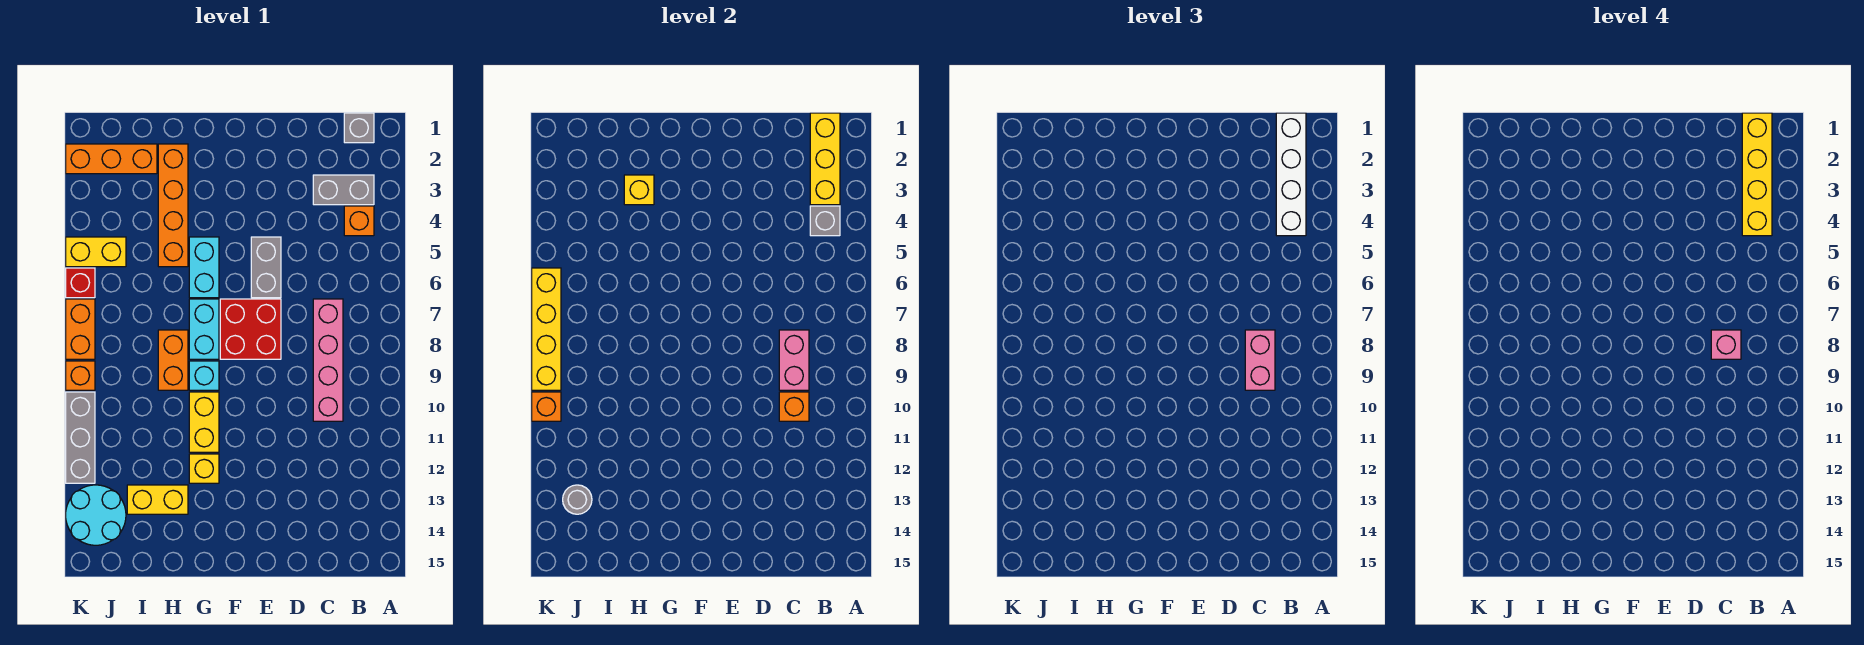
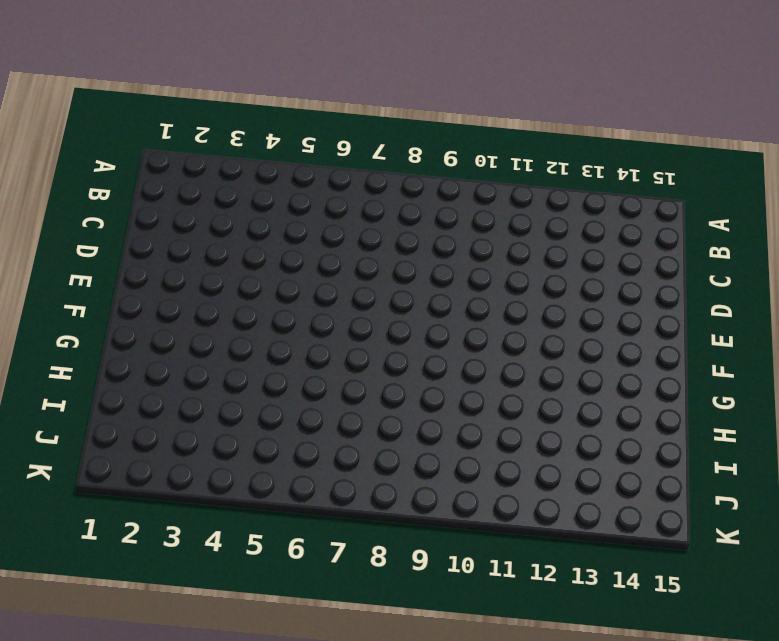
none -> grey 1x1 brick [344,113,374,143]
none -> grey 1x2 brick [313,175,374,205]
none -> orange 1x1 brick [344,206,374,236]
none -> pink 1x4 brick [313,299,343,421]

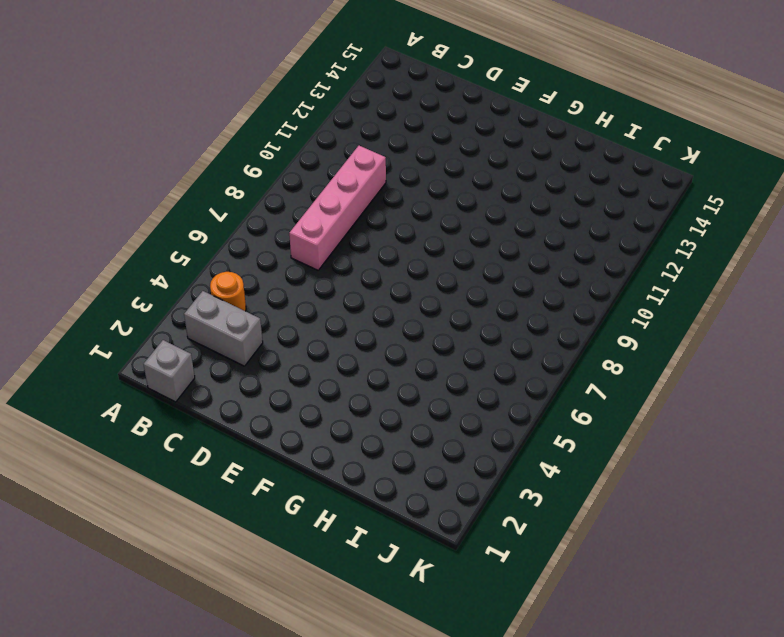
orange 1x1 round brick [210,272,246,311] -> orange 1x1 brick [344,206,374,236]
none -> grey 1x2 brick [251,237,281,298]
none -> red 2x2 brick [220,299,281,359]
none -> cyan 1x2 brick [189,237,219,298]
none -> cyan 1x2 brick [189,299,219,359]

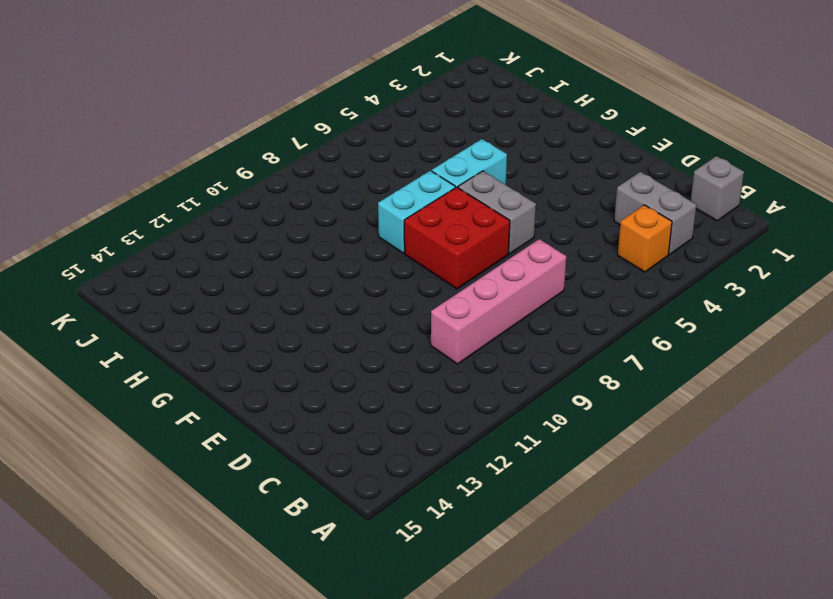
grey 1x2 brick [458,171,536,254] -> grey 1x2 brick turned to [251,237,281,298]
none -> cyan 1x1 brick [189,361,219,390]
none -> yellow 1x2 brick [189,392,219,452]
none -> yellow 1x1 brick [189,454,219,483]
none -> orange 1x4 brick [158,144,188,267]

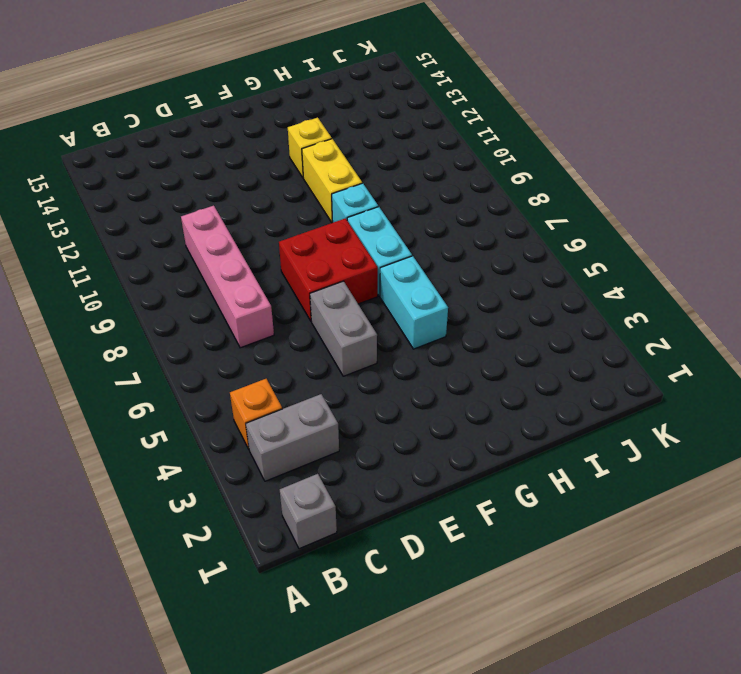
none -> orange 1x4 brick [158,144,188,267]
none -> orange 1x2 brick [158,330,188,390]
none -> yellow 1x2 brick [127,485,188,514]
none -> orange 1x3 brick [66,144,157,174]

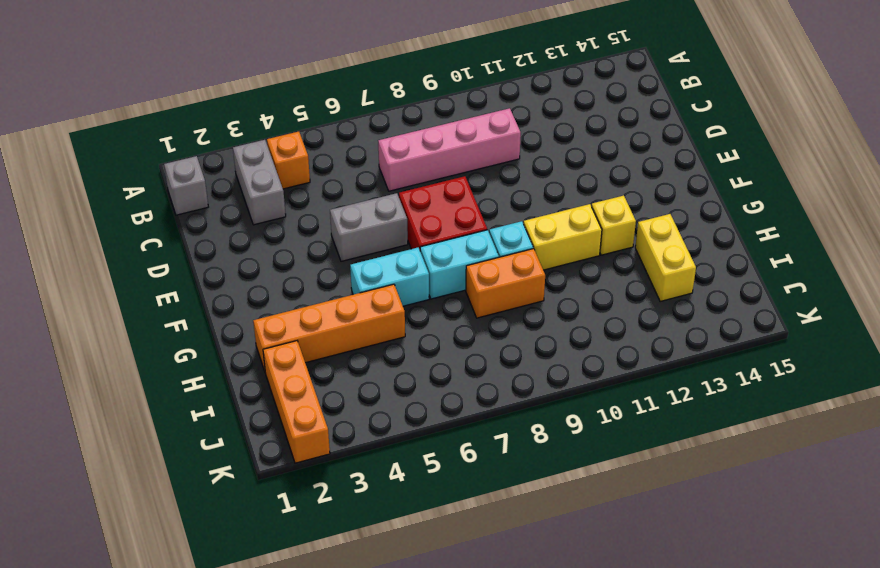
none -> yellow 1x2 brick [66,237,126,267]
none -> cyan 2x2 round brick [66,485,126,545]
none -> red 1x1 brick [66,268,95,298]
none -> orange 1x2 brick [66,299,95,359]

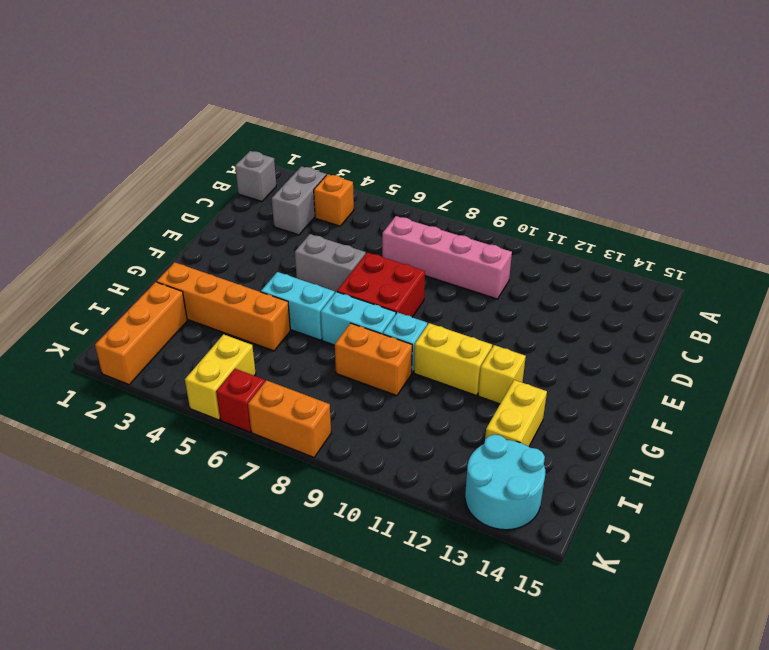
none -> orange 1x1 brick [66,361,95,390]
none -> grey 1x3 brick [66,392,95,483]
none -> yellow 1x3 brick [810,113,840,205]
none -> grey 1x1 brick [810,206,840,236]

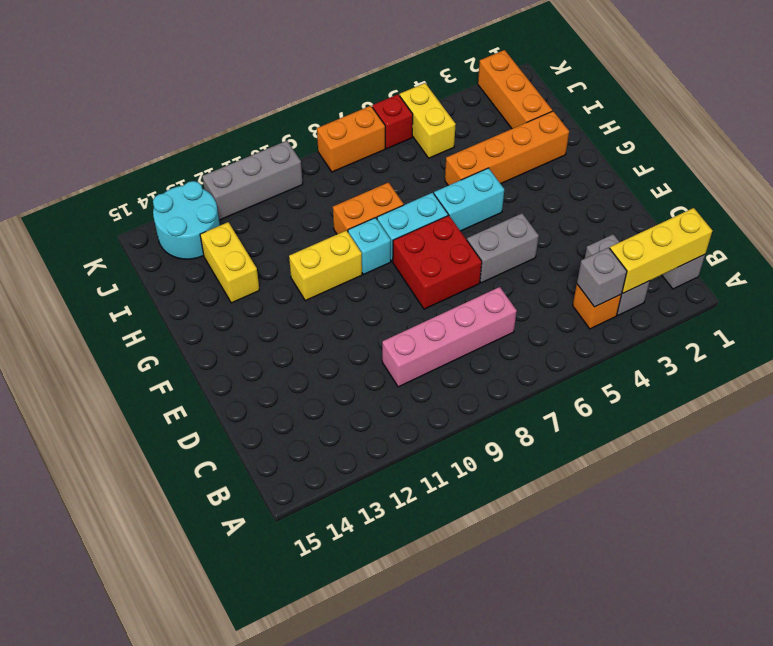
none -> yellow 1x1 brick [189,454,219,483]
none -> orange 1x1 brick [66,361,95,390]
none -> pink 1x2 brick [779,330,809,390]
none -> orange 1x1 brick [779,392,809,421]

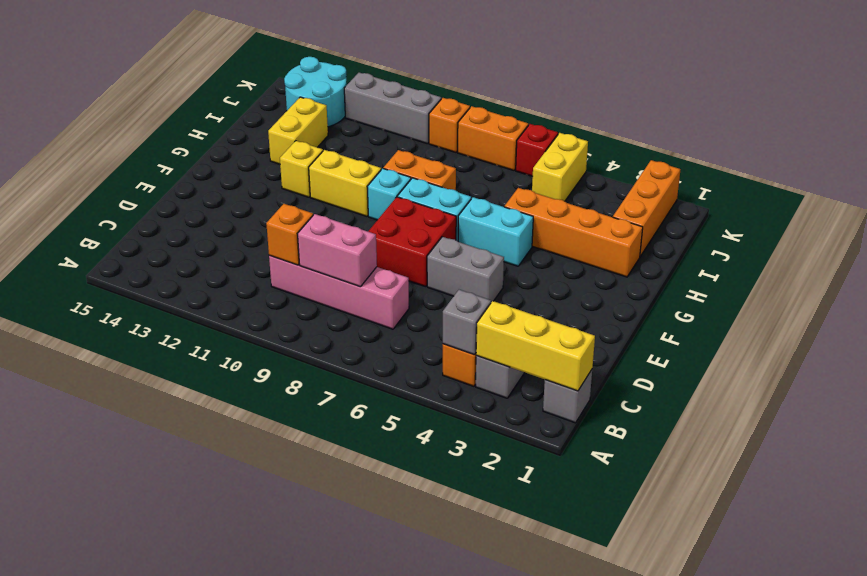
none -> yellow 1x1 brick [624,175,654,205]
none -> grey 1x1 round brick [563,485,592,514]
none -> yellow 1x4 brick [532,268,561,390]
none -> orange 1x1 brick [532,392,561,421]

